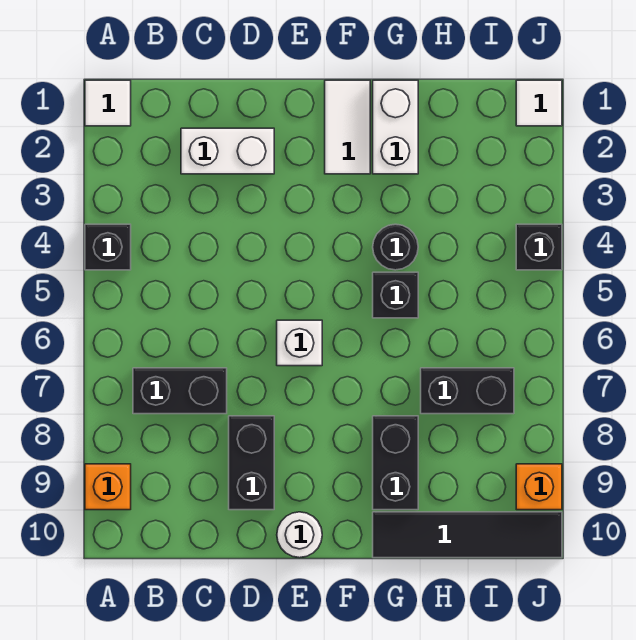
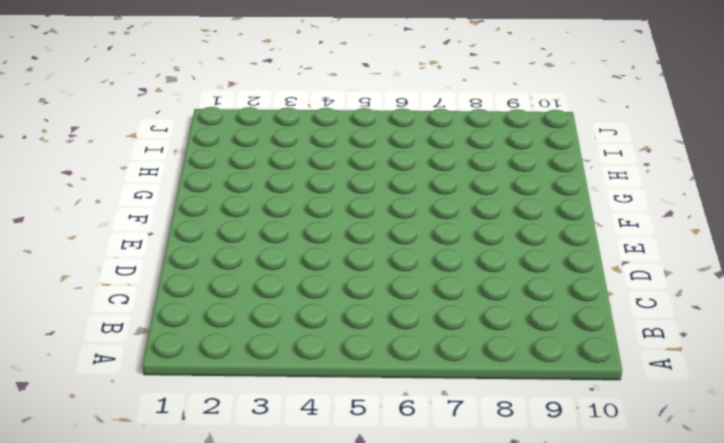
none -> white 1x1 tile [85,80,131,126]
none -> black 1x1 brick [85,224,131,270]
none -> orange 1x1 brick [85,464,131,510]

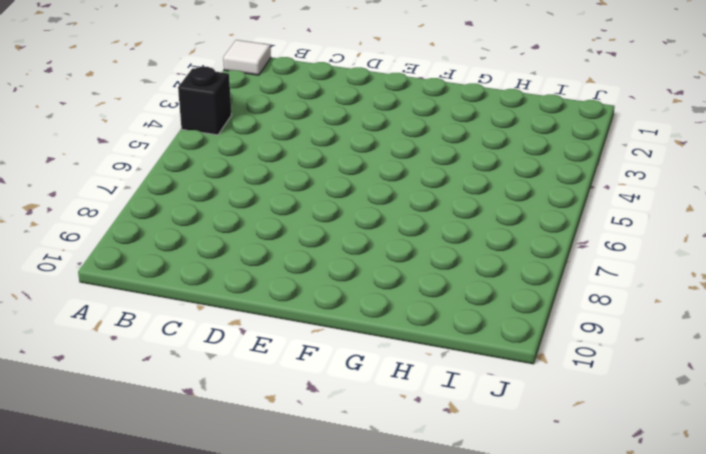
none -> orange 1x1 brick [85,464,131,510]
none -> black 1x2 brick [133,368,227,414]
none -> white 1x2 brick [181,128,274,174]

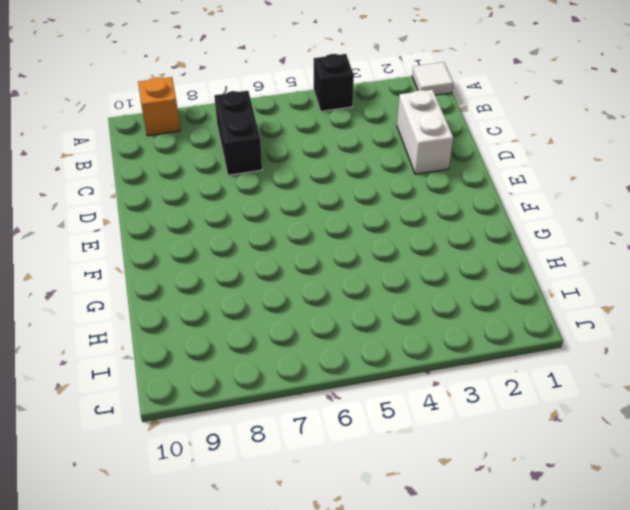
none -> black 1x2 brick [229,416,274,510]
none -> white 1x1 brick [277,320,322,366]
none -> white 1x1 round brick [277,512,322,558]

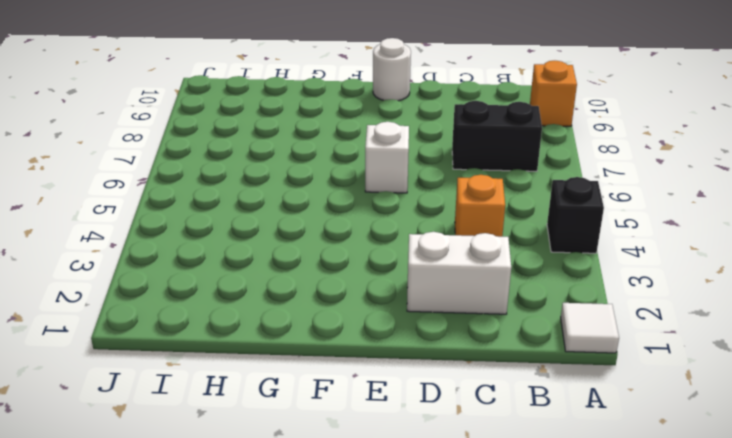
orange 1x1 brick [455,175,505,237] -> orange 1x1 brick moved to [516,464,562,510]
none -> black 1x2 brick [229,416,274,510]
none -> white 1x2 tile [325,80,370,174]
none -> white 1x2 brick [373,80,418,174]

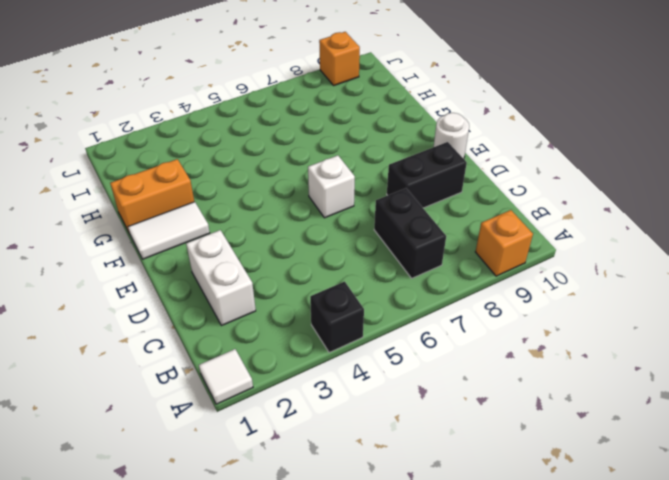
orange 1x2 brick [110,159,194,234] -> white 1x2 brick [373,80,418,174]
none -> black 1x1 round brick [373,224,418,270]
none -> black 1x1 brick [373,272,418,318]
none -> black 1x2 brick [373,416,418,510]

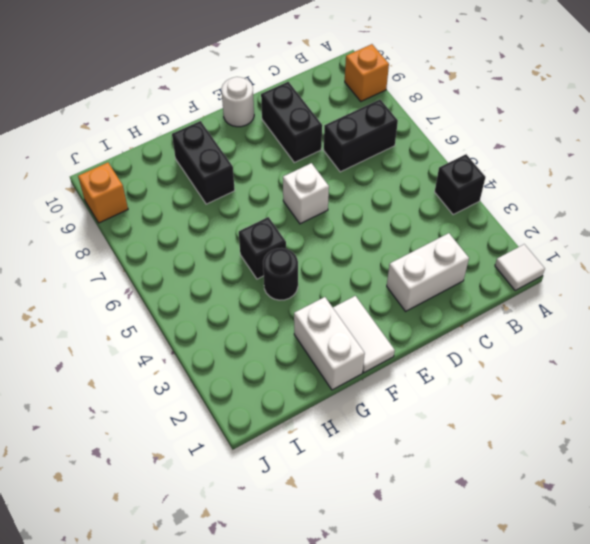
none -> black 1x4 tile [373,512,562,558]
none -> black 1x2 brick [421,368,514,414]
none -> white 1x1 tile [516,80,562,126]

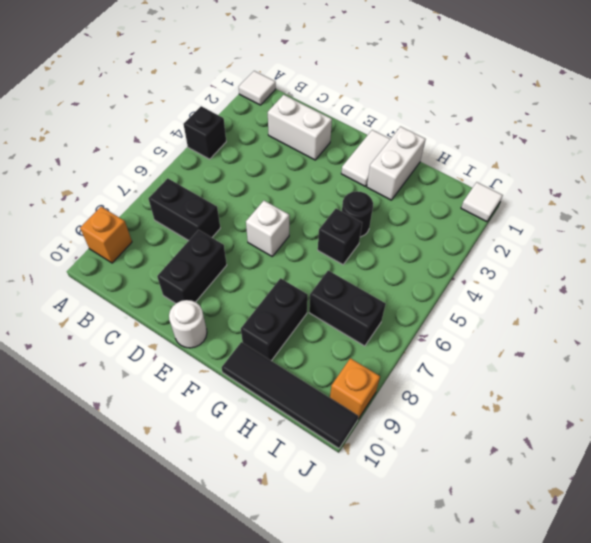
none -> black 1x1 brick [516,224,562,270]

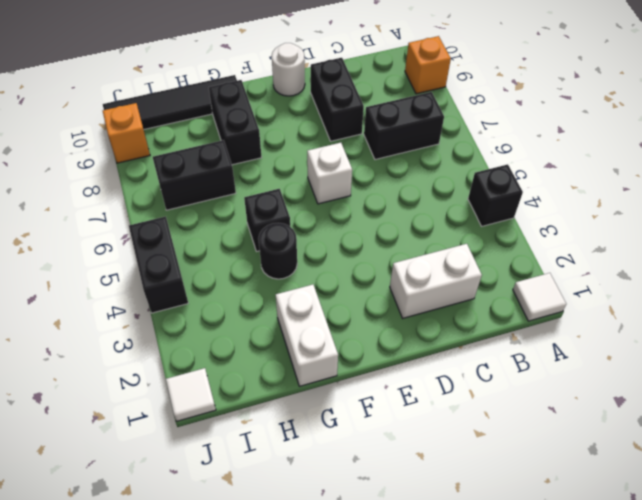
black 1x2 brick [129,216,188,313] -> black 1x1 brick [516,224,562,270]
none -> white 1x2 tile [325,80,370,174]

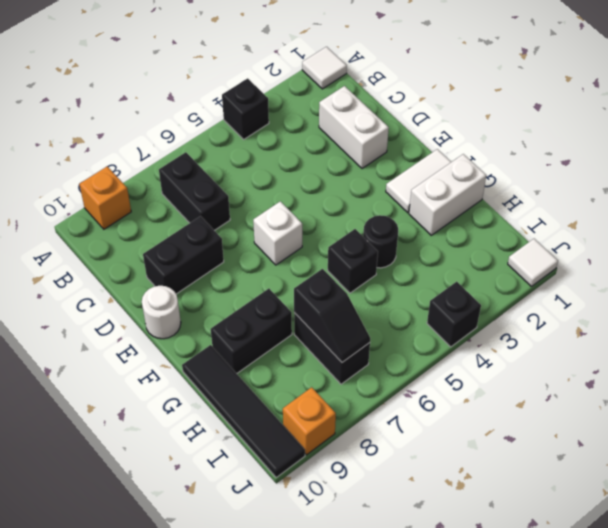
black 1x2 slope [294,269,370,362] -> none

